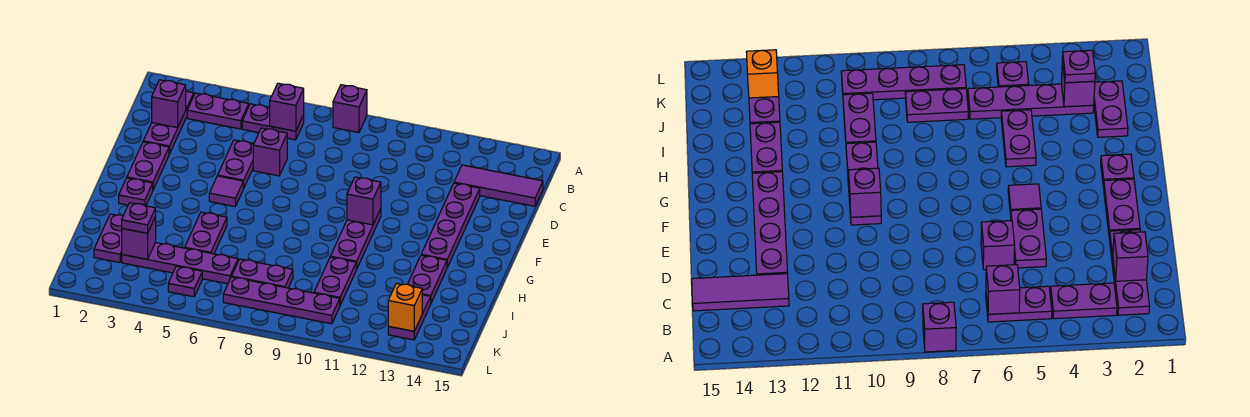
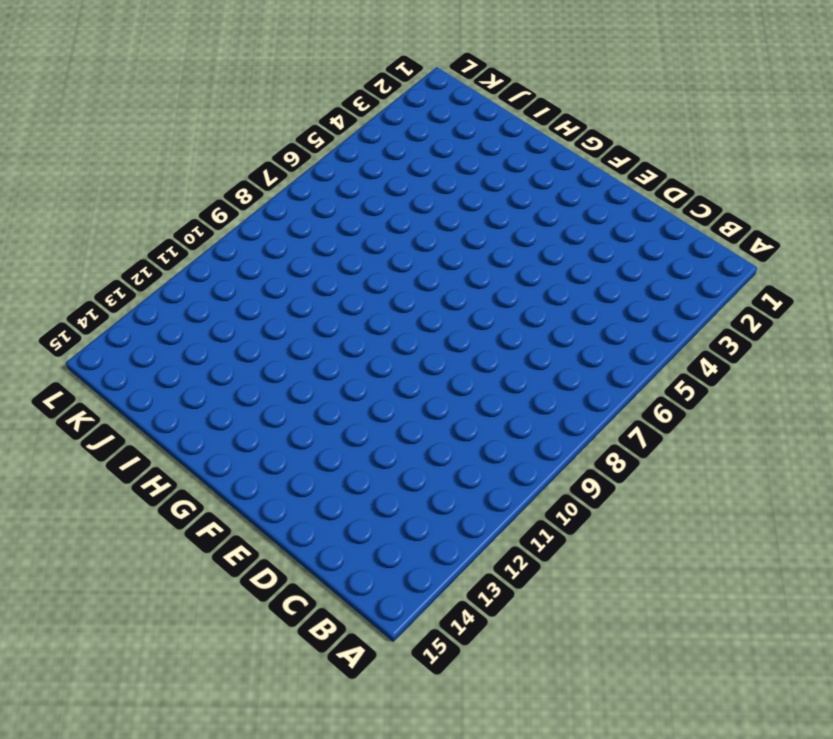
none -> purple 1x1 brick [333,85,367,133]
none -> purple 1x3 plate [143,91,194,154]
none -> purple 1x2 plate [187,93,249,129]

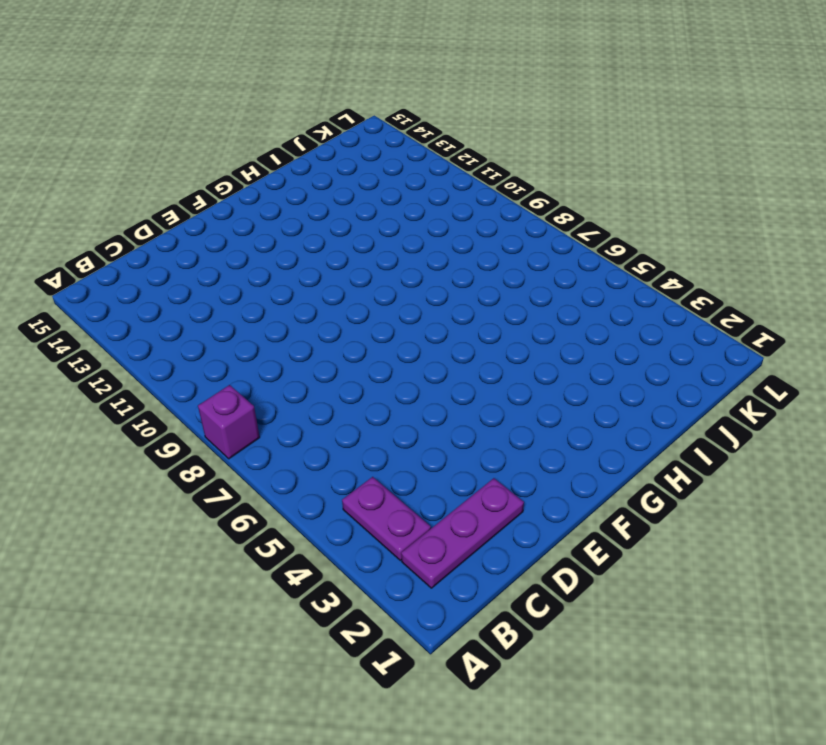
none -> purple 1x2 plate [242,104,304,140]
none -> purple 1x3 tile [454,165,543,206]
none -> purple 1x2 plate [218,140,254,188]

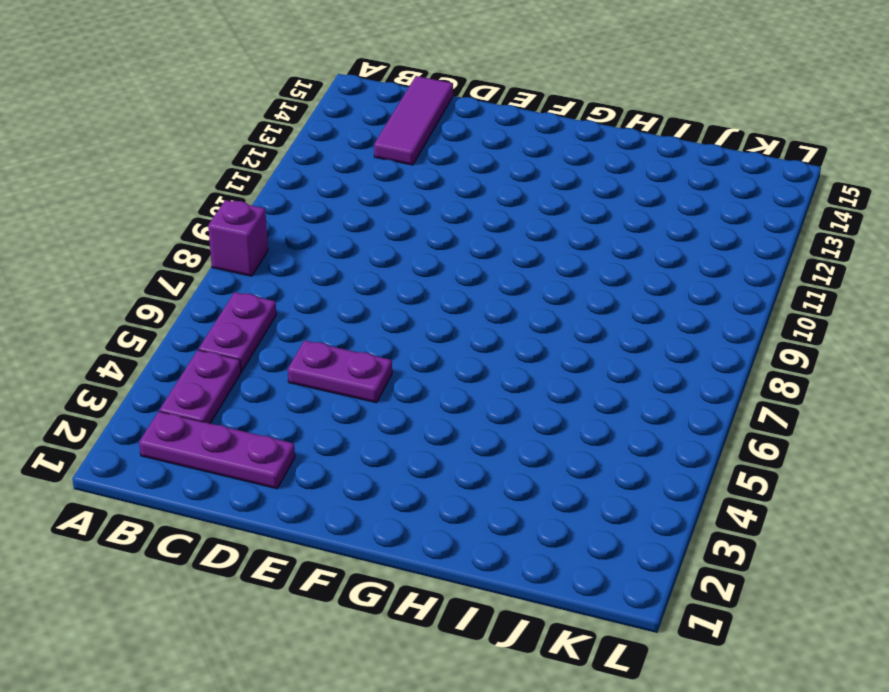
none -> purple 1x1 brick [253,128,287,176]
none -> purple 1x4 plate [421,183,480,267]
none -> purple 1x2 plate [127,142,169,190]

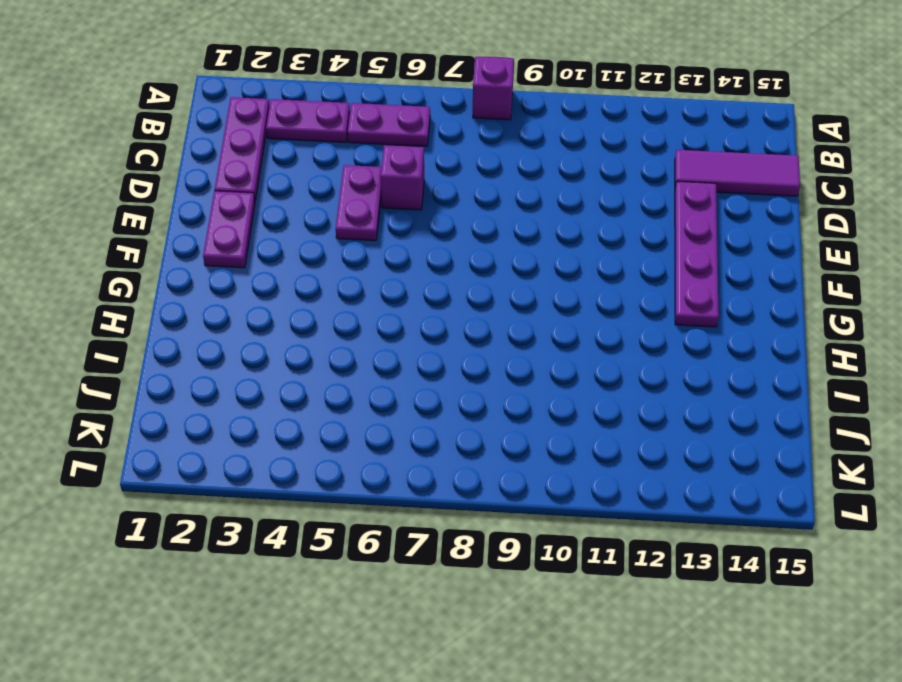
none -> purple 1x1 tile [209,176,244,206]
none -> purple 1x3 plate [330,209,381,269]
none -> purple 1x1 plate [119,178,153,206]

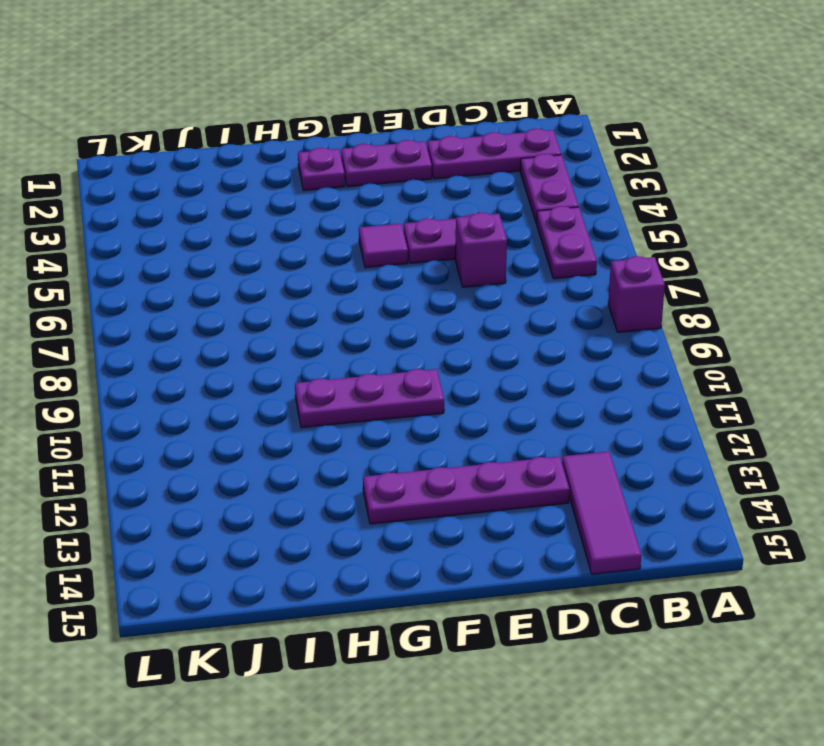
none -> purple 1x2 plate [185,212,227,254]
none -> purple 1x2 plate [408,255,447,303]
none -> purple 1x2 plate [94,214,123,263]

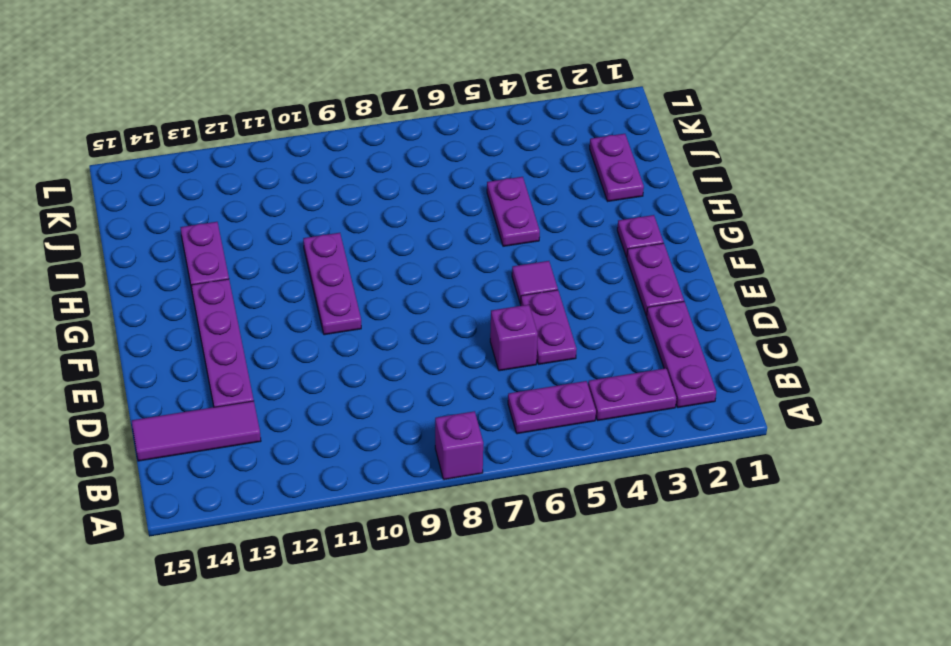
none -> purple 1x2 plate [314,257,356,305]
none -> purple 1x4 plate [122,243,238,284]
none -> purple 1x2 plate [232,259,293,288]

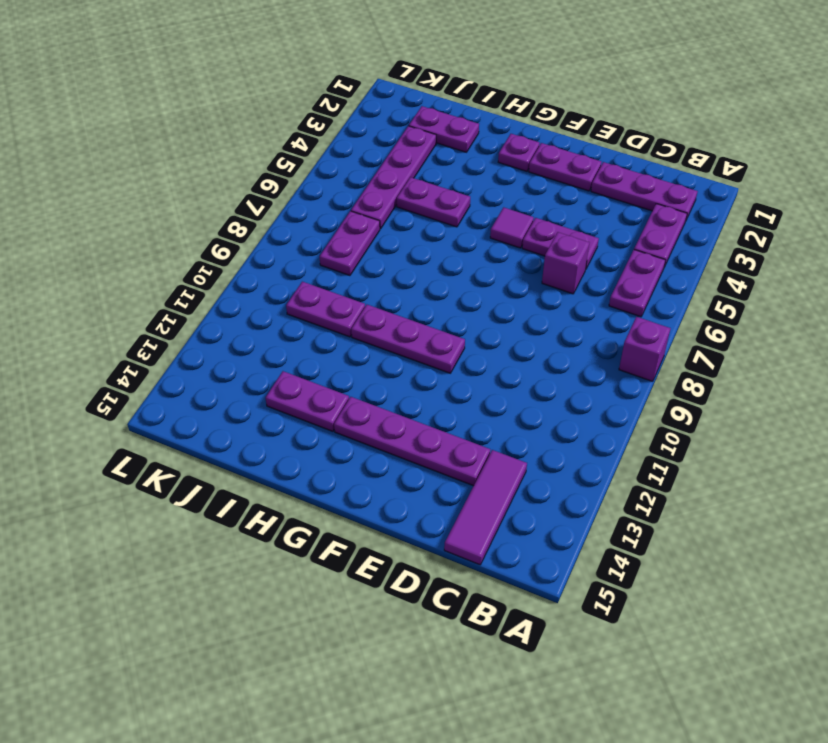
none -> purple 1x2 plate [388,295,431,340]
none -> purple 1x1 plate [168,266,202,297]
none -> purple 1x4 plate [223,277,340,324]

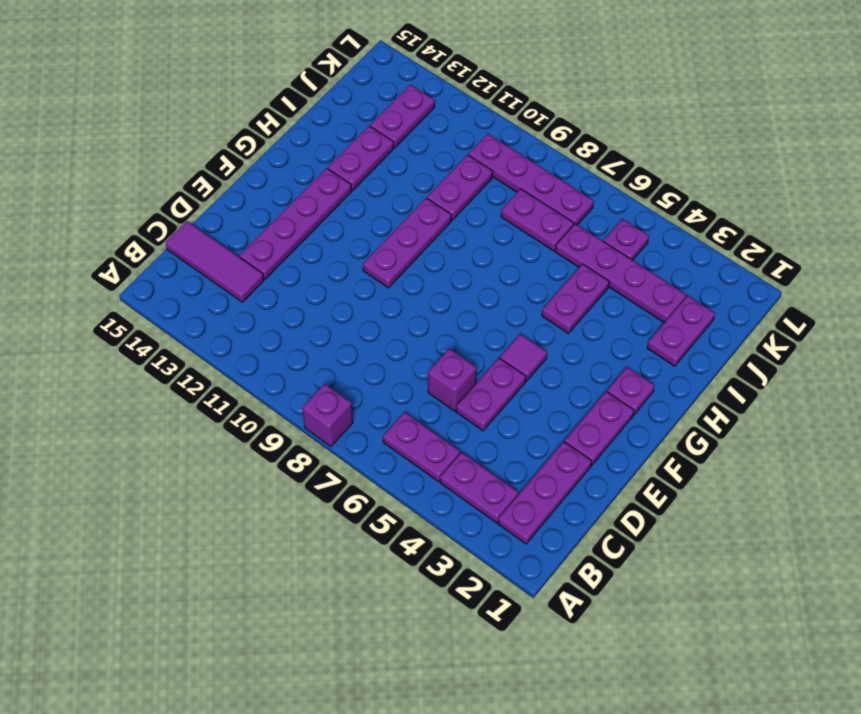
none -> purple 1x1 brick [270,83,304,131]
none -> purple 1x1 brick [152,80,186,128]
none -> purple 1x1 brick [347,177,381,225]

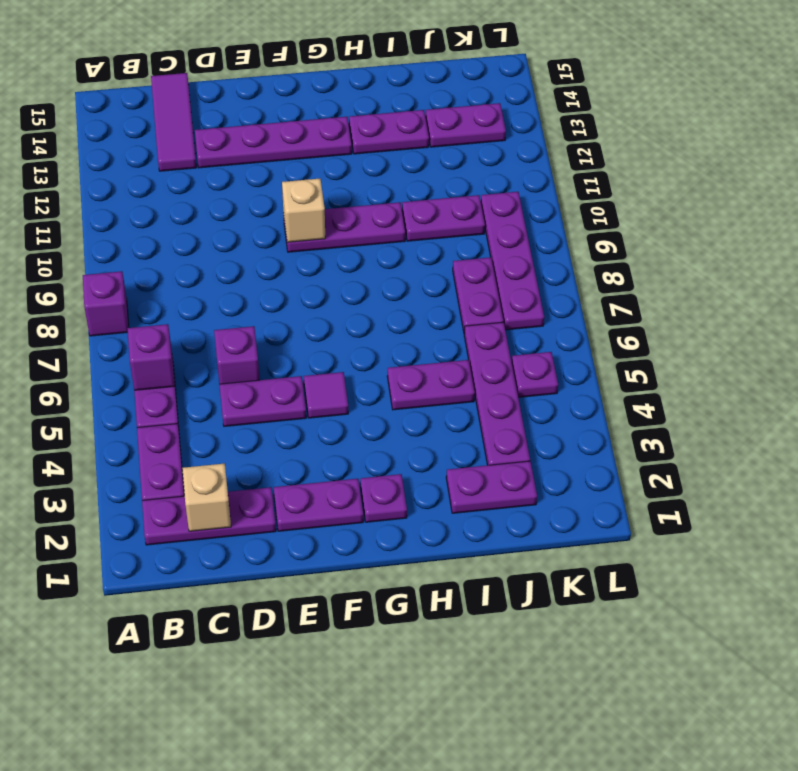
tan 1x1 brick [182,463,231,531] -> purple 1x1 brick [152,80,186,128]
tan 1x1 brick [282,179,325,242] -> purple 1x1 brick [347,177,381,225]
none -> purple 1x1 brick [122,217,156,259]
none -> orange 1x1 brick [388,283,422,331]
none -> purple 1x1 plate [122,203,156,233]

